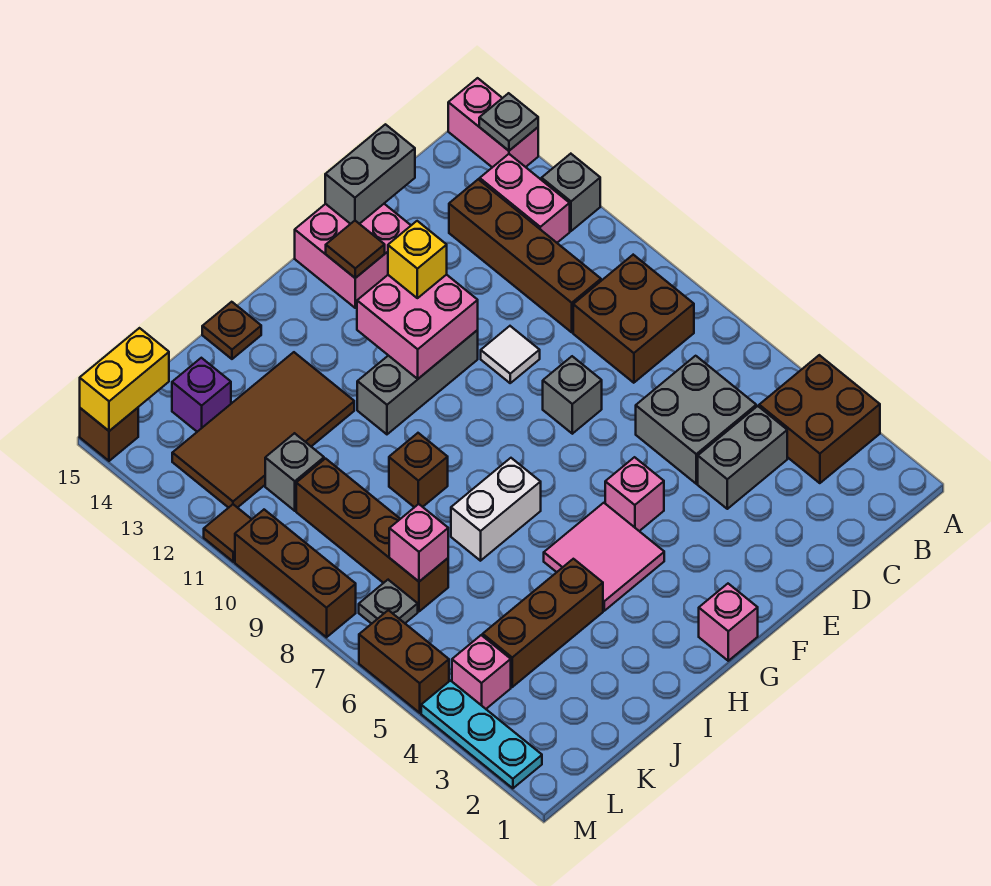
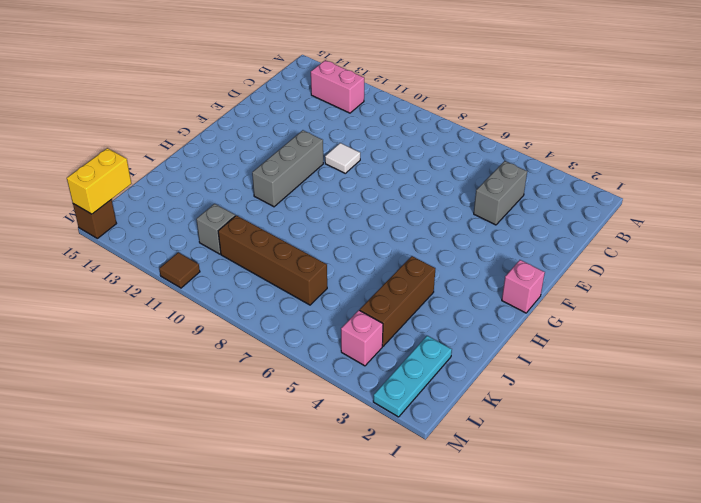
cyan 1x3 plate [373,336,452,417] -> cyan 1x3 plate turned to [421,681,542,788]
none -> brown 2x2 brick [759,355,880,483]
none -> grey 1x1 brick [542,154,600,231]
none -> pink 1x2 brick [448,78,538,167]
none -> brown 2x2 brick [573,255,694,383]

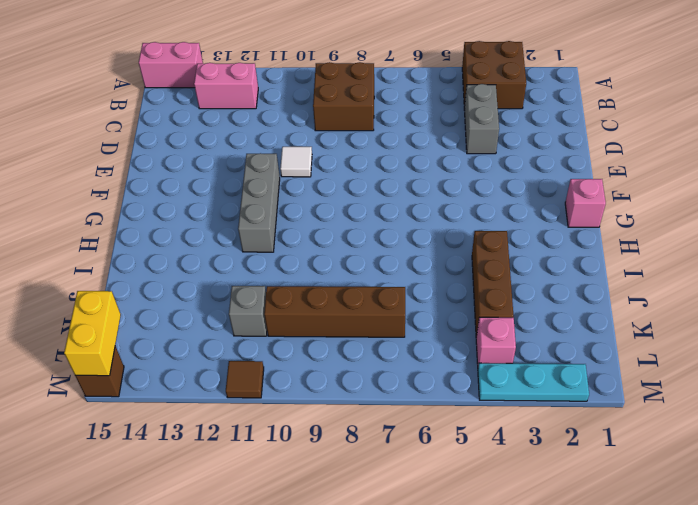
none -> grey 1x1 brick [542,154,600,231]
none -> grey 2x2 brick [636,356,756,484]
none -> brown 1x4 brick [449,179,601,332]
none -> grey 1x1 brick [543,356,602,434]

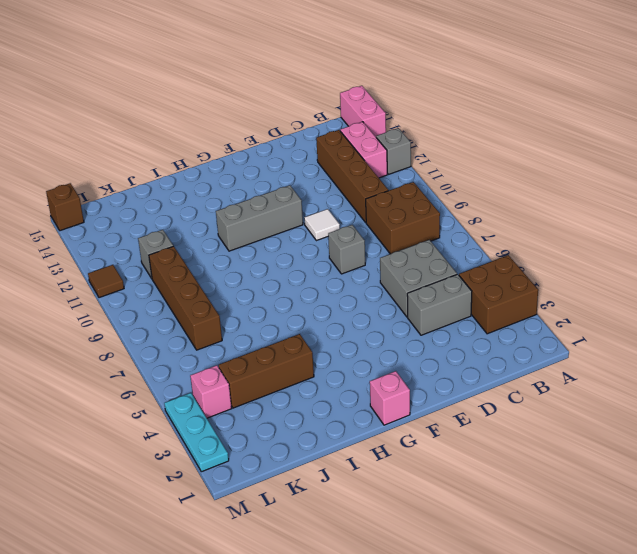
none -> pink 2x2 brick [295,204,411,308]
none -> pink 1x1 brick [605,457,664,531]
none -> pink 2x2 tile [544,503,664,611]
none -> white 1x2 brick [451,458,541,561]

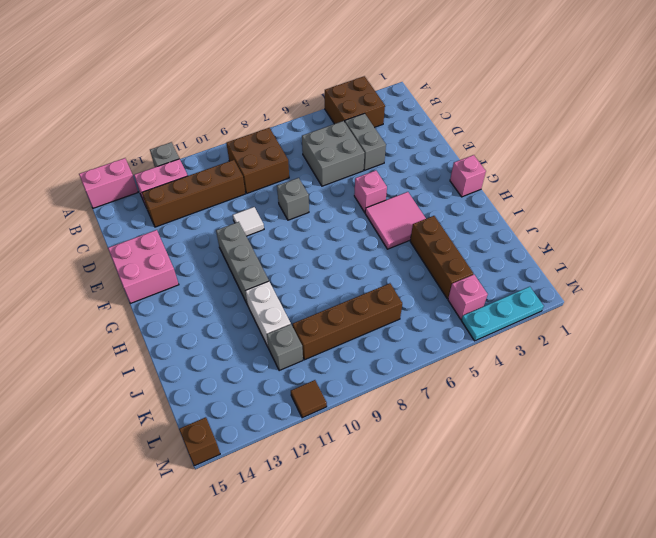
white 1x2 brick [246,281,291,348] -> white 1x2 brick moved to [451,458,541,561]
none -> brown 1x1 brick [389,433,448,507]
none -> brown 2x4 tile [172,352,354,508]
none -> brown 1x1 plate [202,302,261,359]
none -> purple 1x1 brick [172,358,231,432]

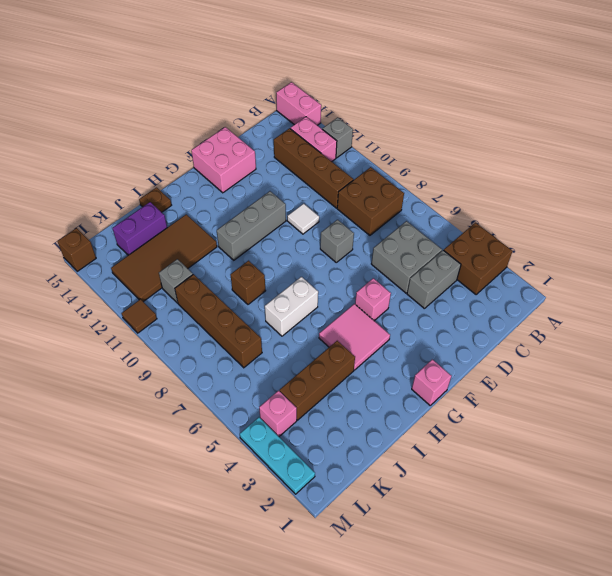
purple 1x2 brick [113,202,167,255] -> purple 1x1 brick [172,358,231,432]
none -> grey 1x1 plate [359,580,418,624]
none -> brown 1x2 brick [359,610,449,713]
none -> brown 1x3 brick [235,510,356,637]
none -> grey 1x1 plate [479,93,538,151]

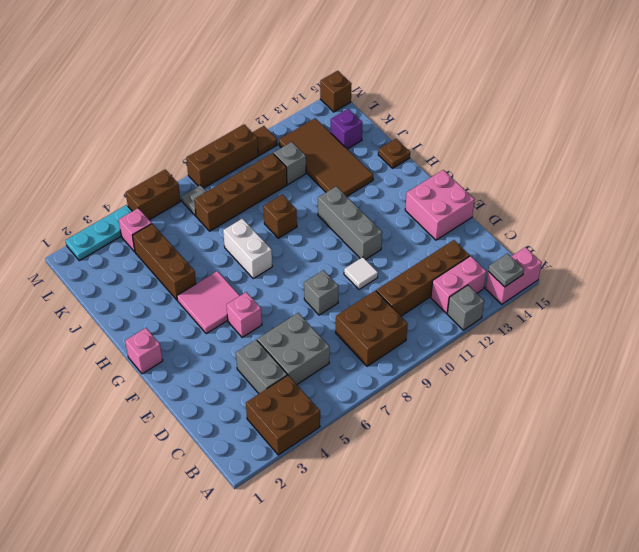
none -> grey 1x2 brick [325,124,415,224]
none -> pink 2x2 brick [357,274,478,379]
none -> brown 1x1 tile [326,221,385,278]
none -> pink 1x1 brick [389,504,448,581]

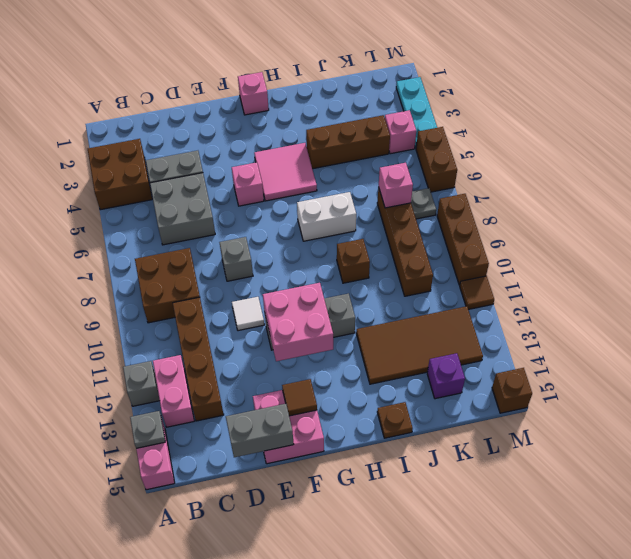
none -> grey 1x1 brick [265,433,324,511]
none -> yellow 1x2 brick [80,328,169,431]
none -> yellow 1x1 brick [388,221,447,298]

